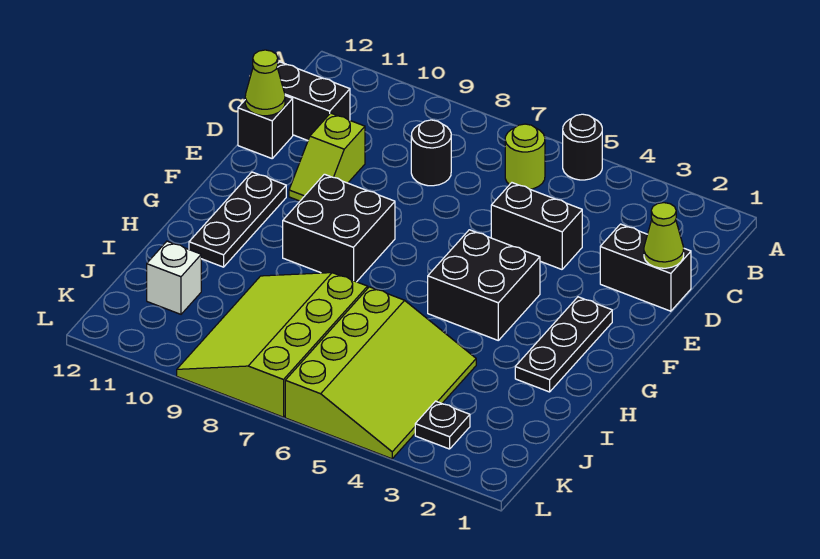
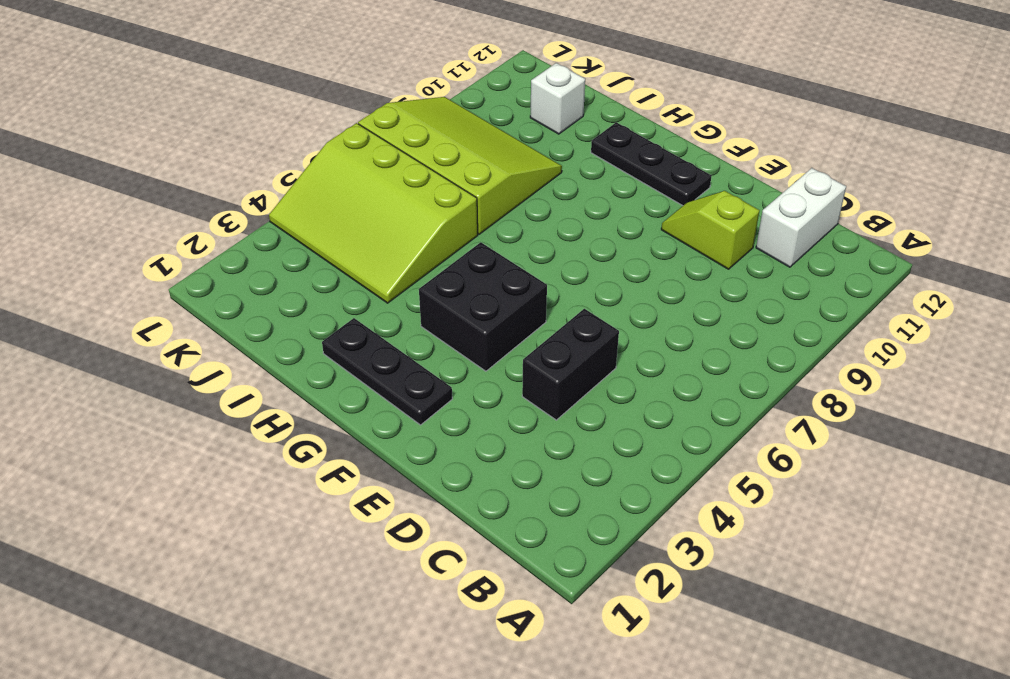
white 1x2 brick [756,168,846,267] -> black 1x2 brick [277,62,350,140]
none -> black 1x1 round brick [563,114,602,180]
none -> lime 1x1 round brick [505,124,545,189]
none -> black 1x1 round brick [411,120,451,186]

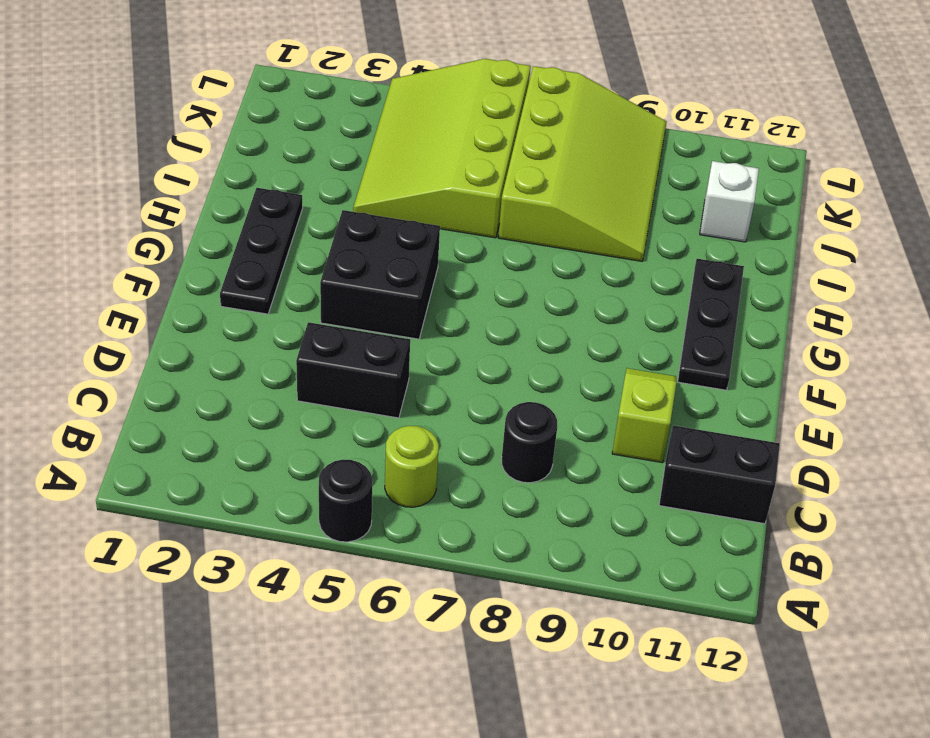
none -> black 1x2 brick [600,224,691,311]
none -> black 1x1 brick [238,96,293,158]
none -> black 2x2 brick [283,174,395,282]

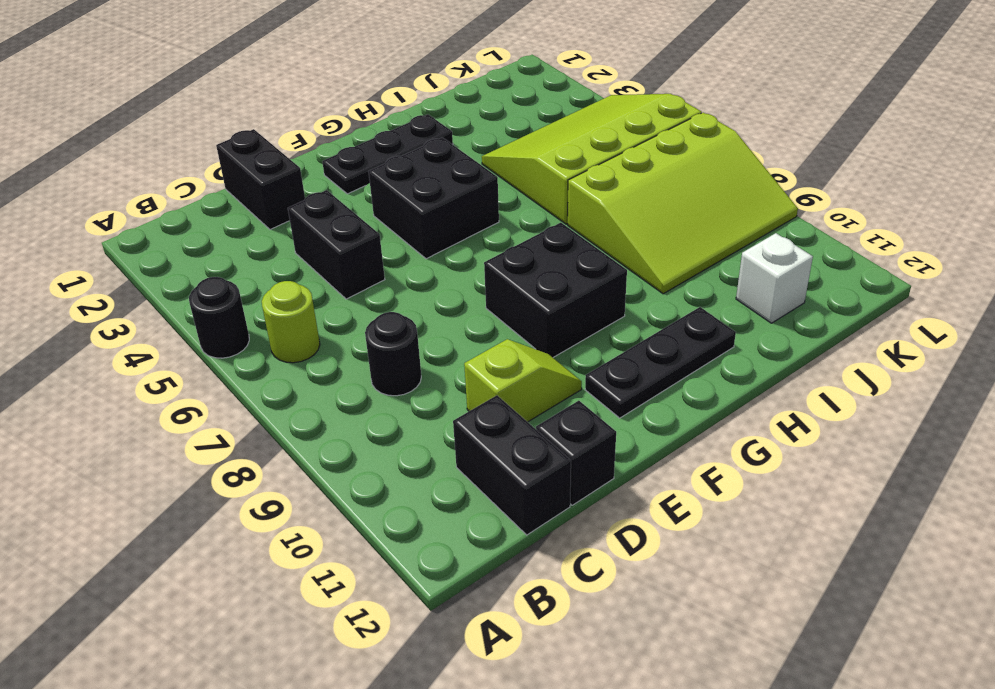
none -> black 1x1 plate [415,401,470,449]
none -> lime 1x1 cone [644,203,684,268]
none -> lime 1x1 cone [245,50,285,116]

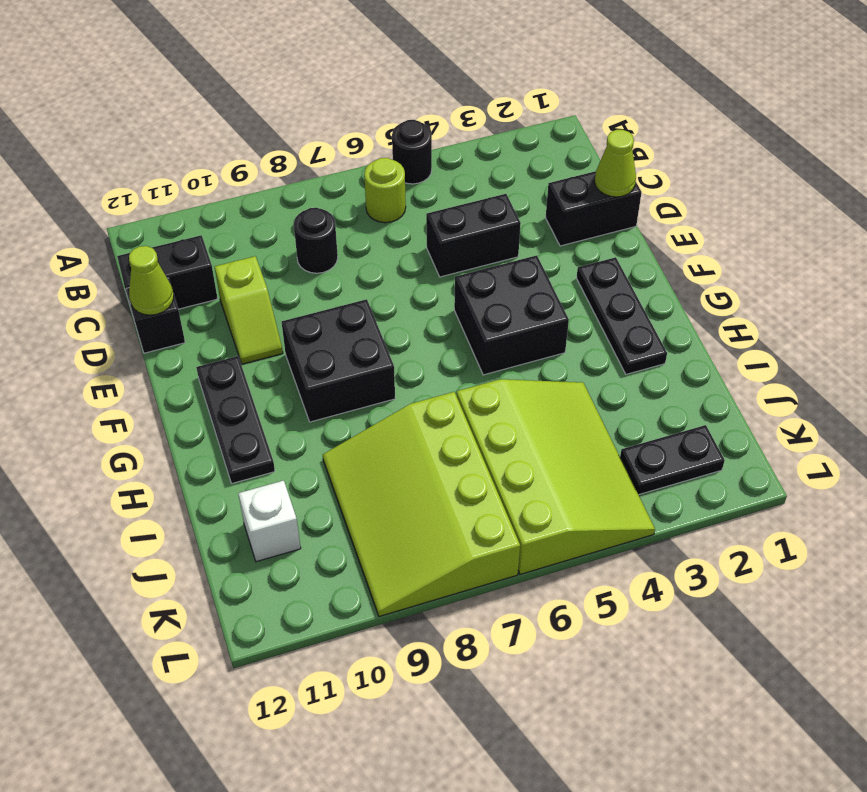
black 1x2 plate [620,425,725,495] -> black 1x1 plate [415,401,470,449]

